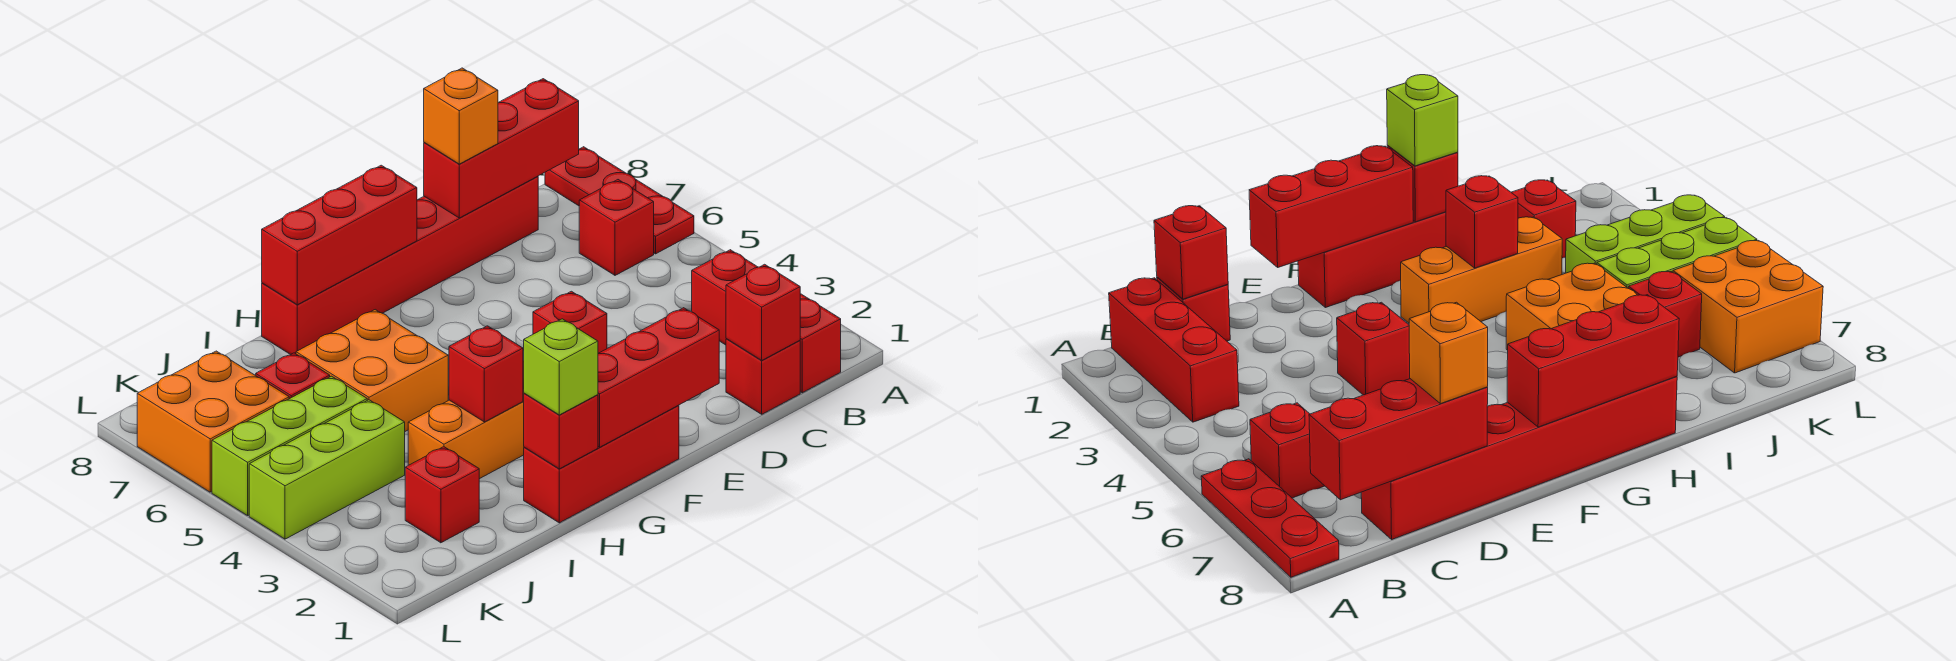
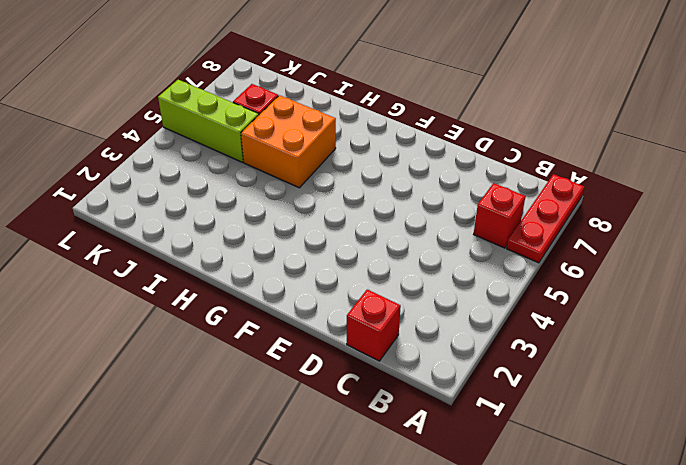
none -> red 1x3 brick [692,250,841,393]
none -> red 1x6 brick [262,176,538,355]
none -> red 1x1 brick [533,291,607,353]

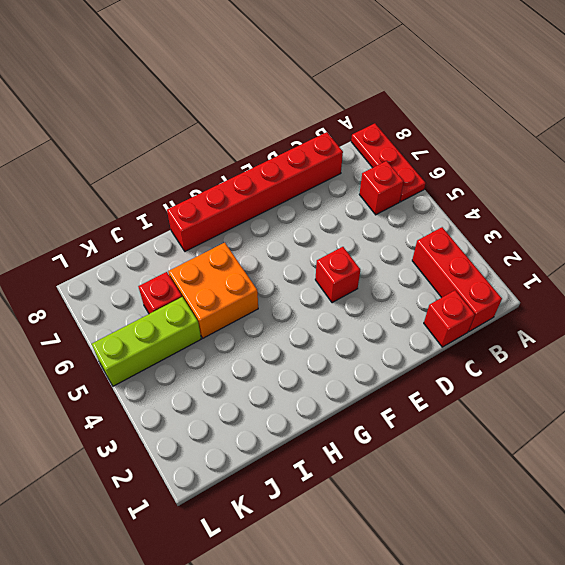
none -> red 1x3 brick [524,405,679,523]
none -> orange 1x3 brick [408,361,524,479]
none -> red 1x1 brick [405,447,479,543]

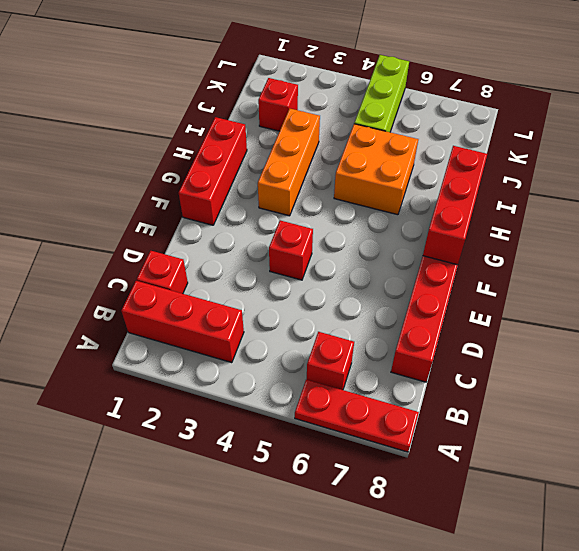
none -> lime 1x3 brick [249,400,405,539]
none -> red 1x1 brick [256,353,330,399]
none -> orange 2x2 brick [137,351,289,492]

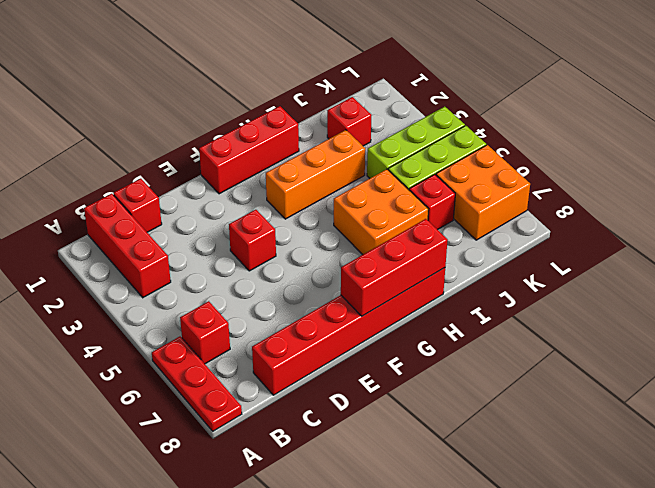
none -> red 1x3 brick [424,79,579,218]
none -> red 1x1 brick [726,264,800,360]
none -> red 1x3 brick [598,308,719,447]

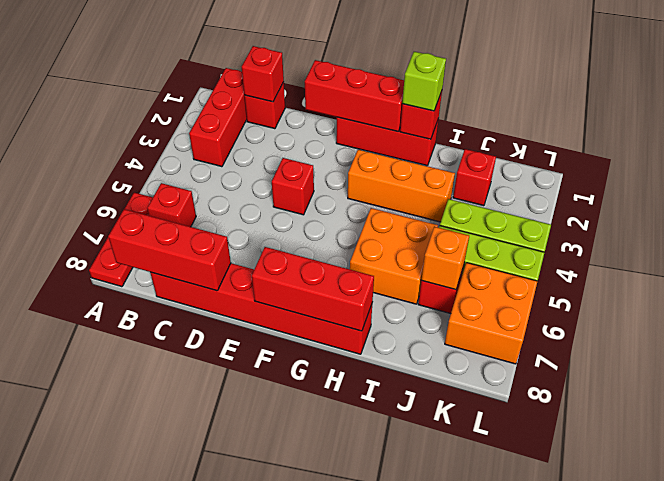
orange 1x1 brick [421,227,469,290] -> orange 1x1 brick moved to [424,68,498,164]
none -> red 1x1 brick [449,326,523,422]

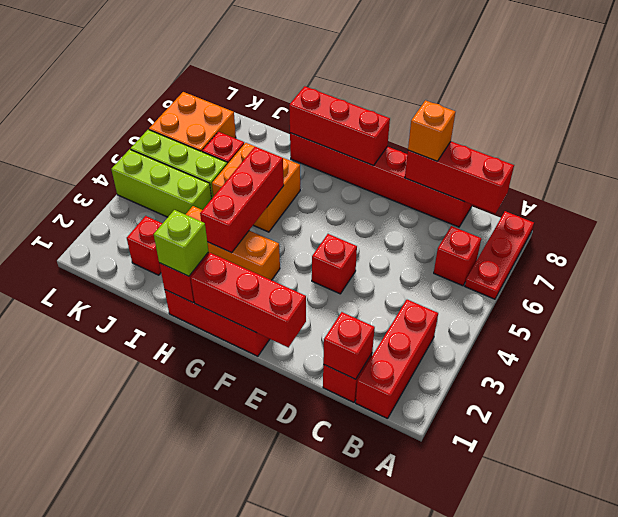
red 1x3 brick [200,147,284,253] -> red 1x1 brick [449,326,523,422]

